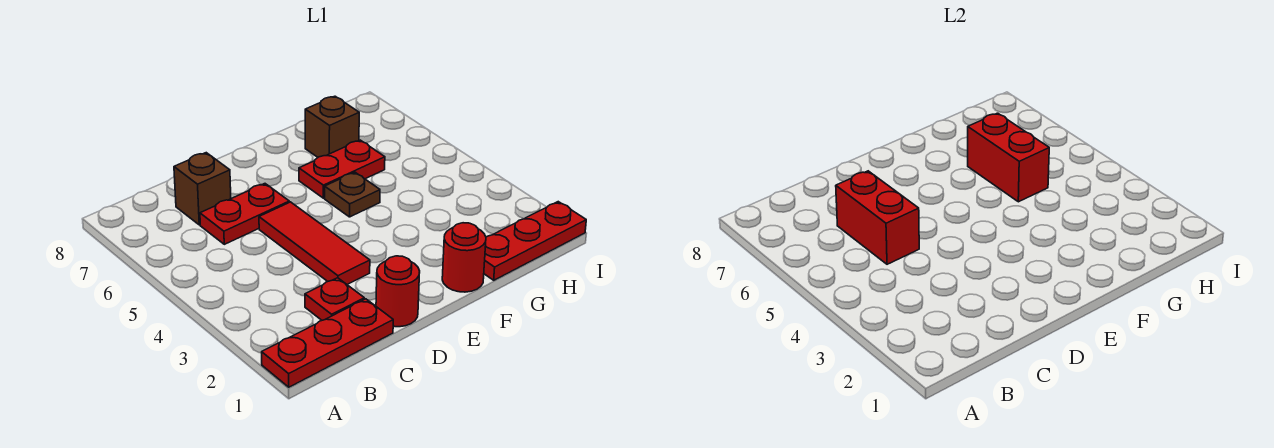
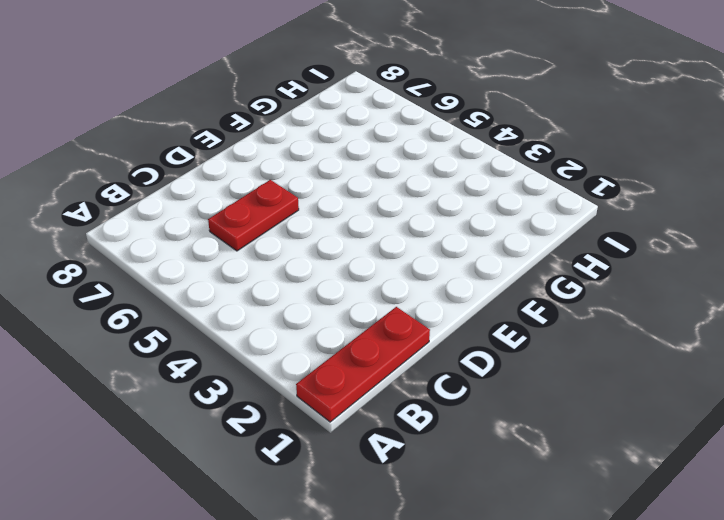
none -> red 1x1 plate [305,278,364,320]
none -> brown 1x1 brick [174,153,231,225]
none -> red 1x1 round brick [376,256,420,327]

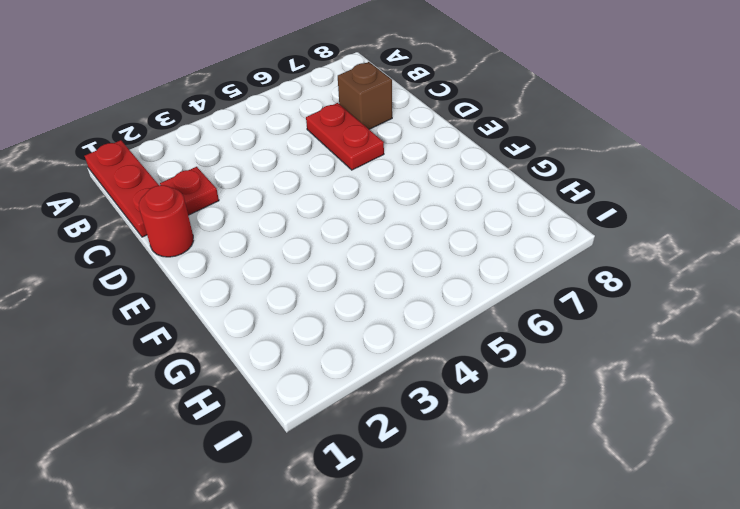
none -> red 1x3 tile [259,202,370,284]
none -> red 1x1 round brick [442,223,486,292]
none -> brown 1x1 plate [325,172,380,217]

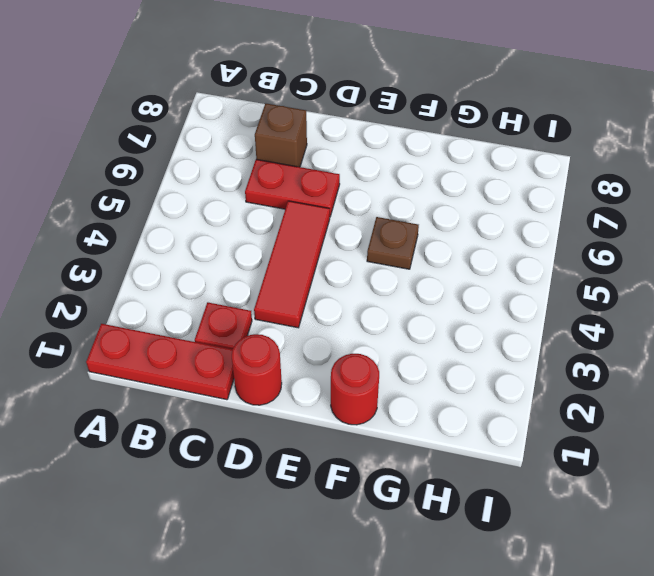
none -> red 1x2 plate [299,140,385,198]
none -> red 1x3 plate [484,202,586,280]
none -> brown 1x1 brick [305,96,359,157]

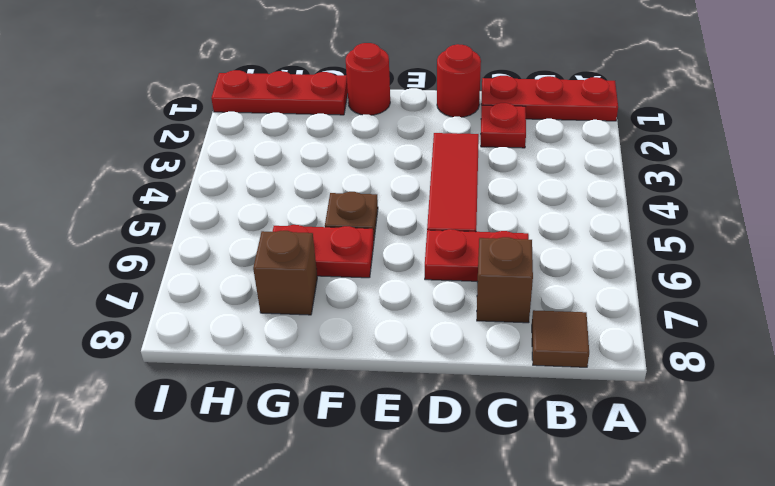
brown 1x1 tile [532,310,589,367] -> none
none -> red 1x2 brick [836,171,919,264]
none -> red 1x2 brick [968,113,1049,202]

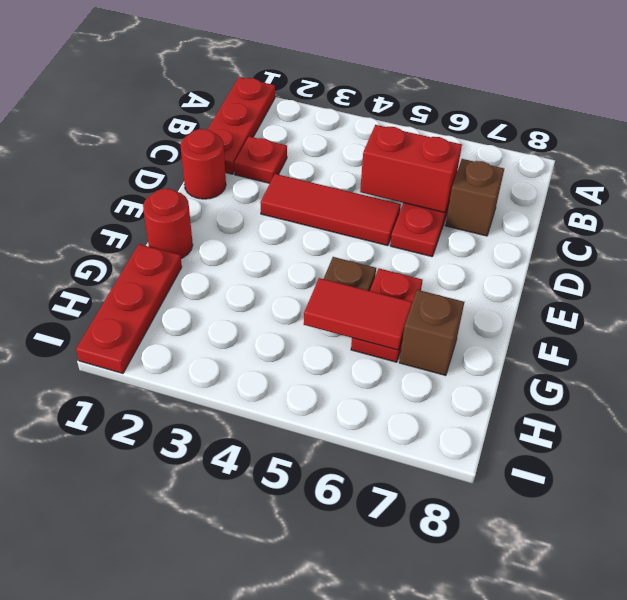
red 1x2 tile [304,278,412,350] -> red 1x2 brick [968,113,1049,202]

